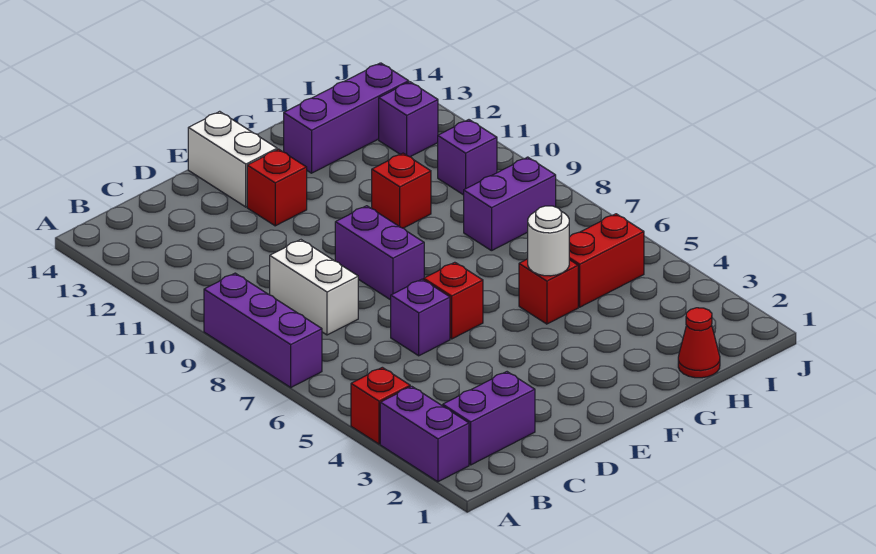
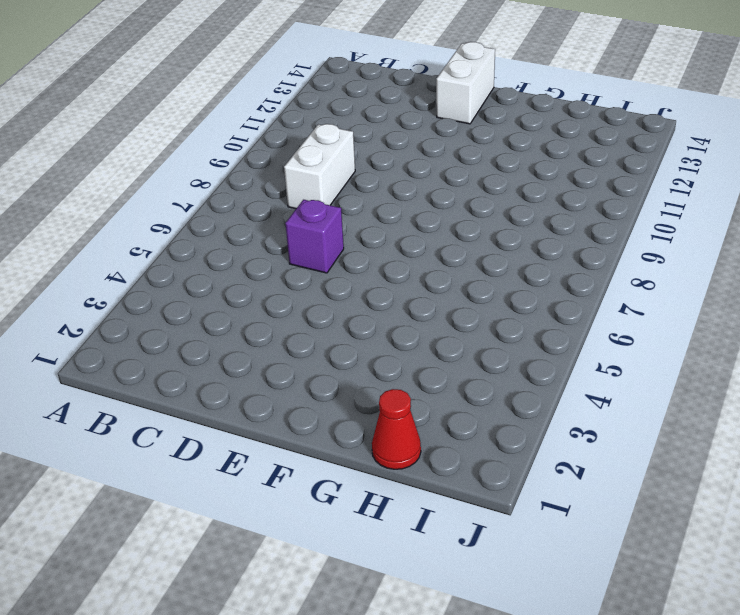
none -> purple 1x2 brick [380,386,469,482]
none -> red 1x1 brick [351,367,410,444]
none -> purple 1x3 brick [204,273,322,387]

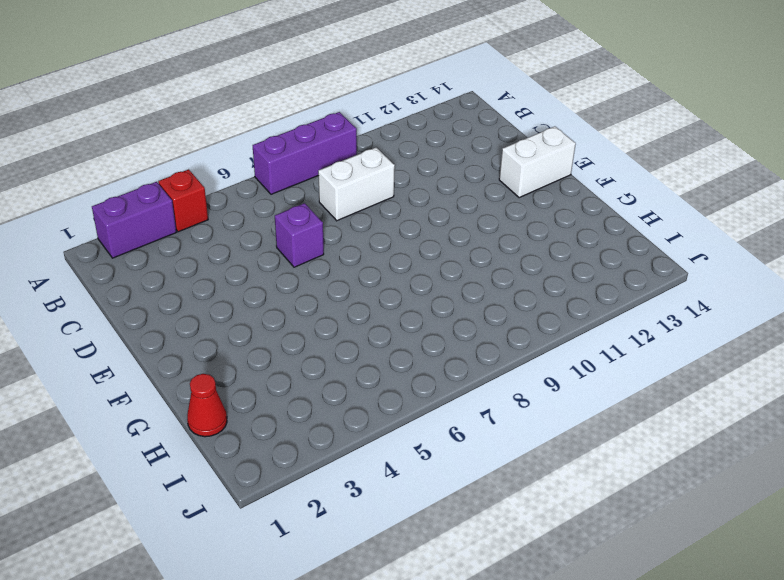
none -> purple 1x2 brick [443,372,535,465]
none -> red 1x1 brick [424,262,483,339]
none -> purple 1x2 brick [335,206,424,300]

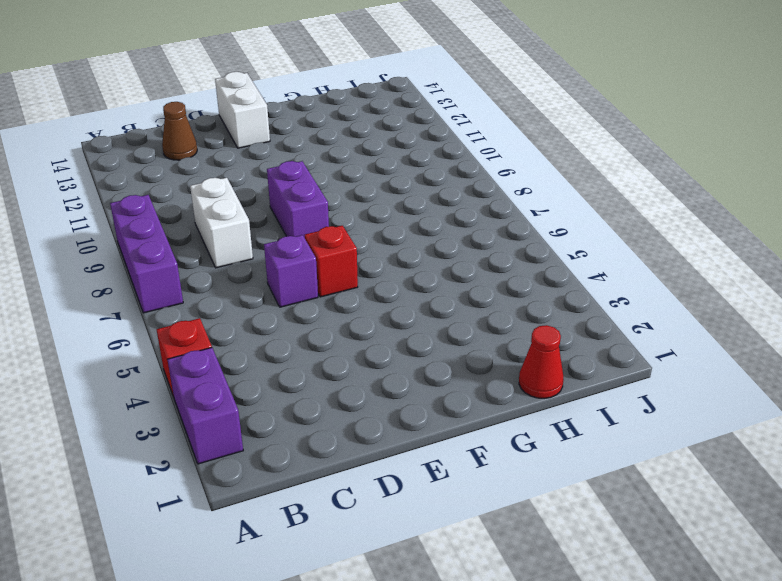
brown 1x1 cone [162,102,197,160] -> none
none -> purple 1x2 brick [443,372,535,465]
none -> red 1x1 brick [247,149,307,226]
none -> red 1x1 brick [519,259,578,324]

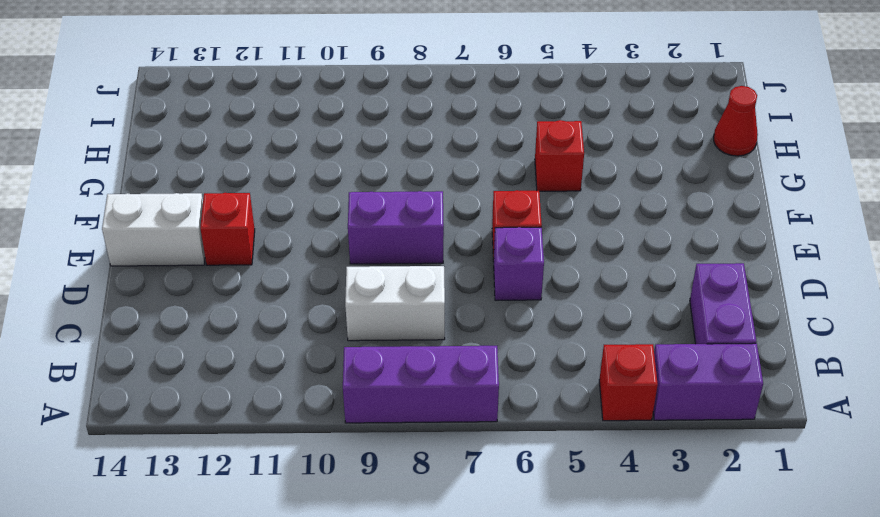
none -> red 1x1 brick [372,153,431,228]
none -> purple 1x3 brick [284,63,409,173]
none -> red 1x2 brick [569,214,644,307]

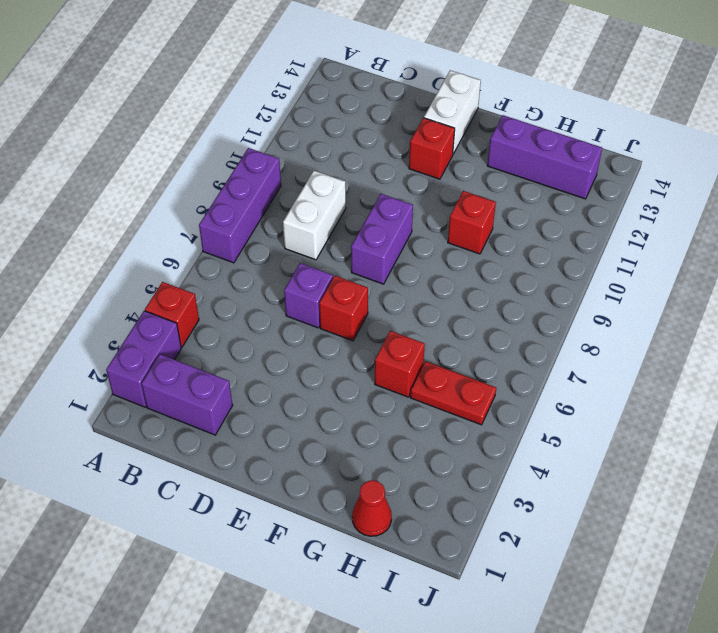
red 1x2 plate [410,361,496,425] -> red 1x2 brick [569,214,644,307]
none -> purple 1x2 brick [464,157,556,251]
none -> purple 1x1 brick [438,120,497,195]
none -> purple 1x1 brick [379,82,438,157]

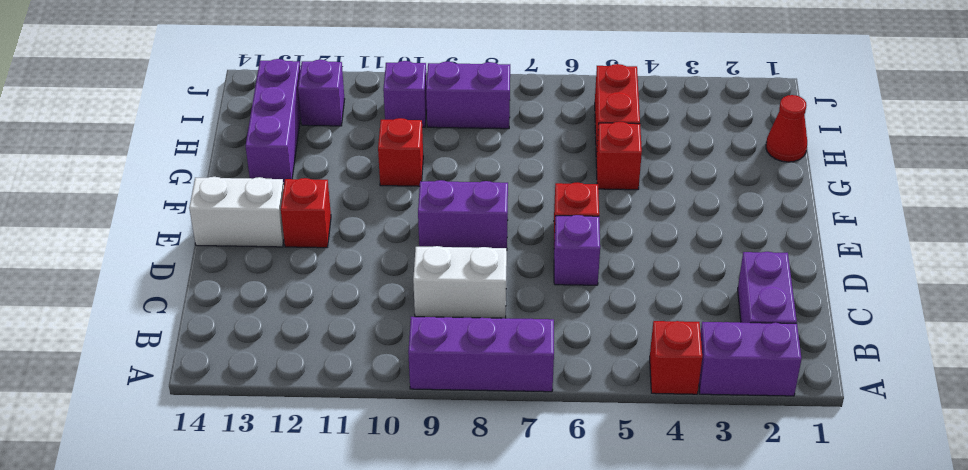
purple 1x2 brick [426,62,510,129] -> purple 1x2 brick turned to [464,157,556,251]
none -> white 1x1 round brick [528,206,569,276]

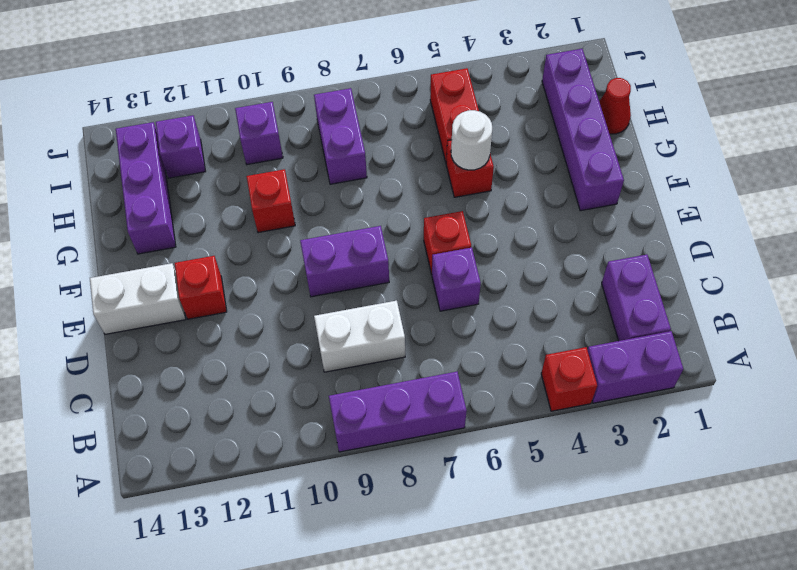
purple 1x4 brick [542,49,624,211] -> none

